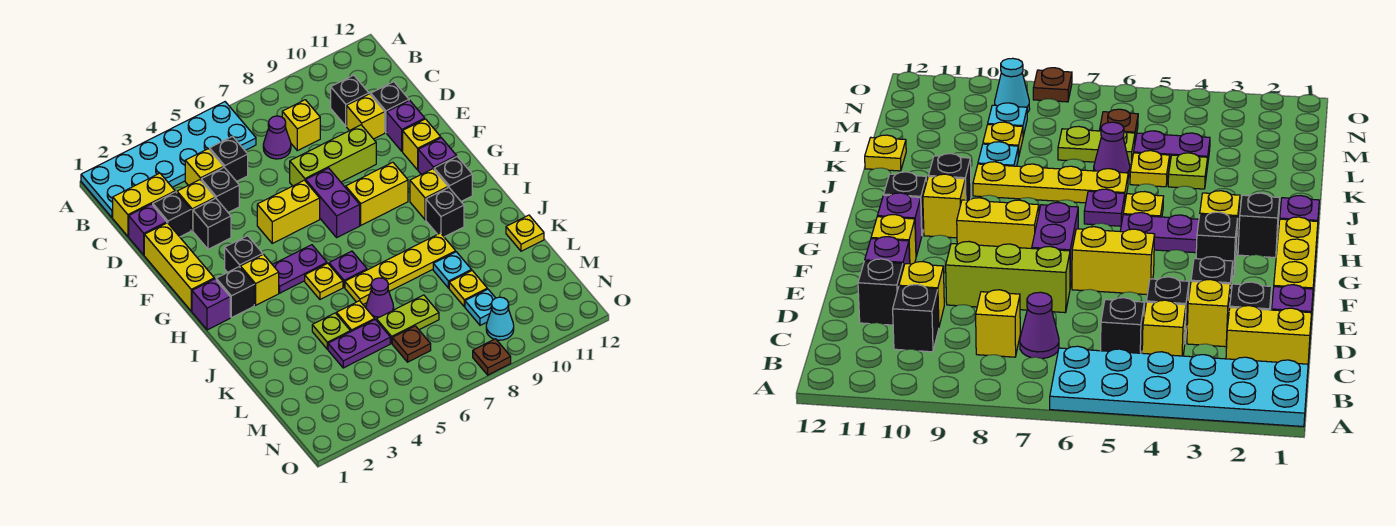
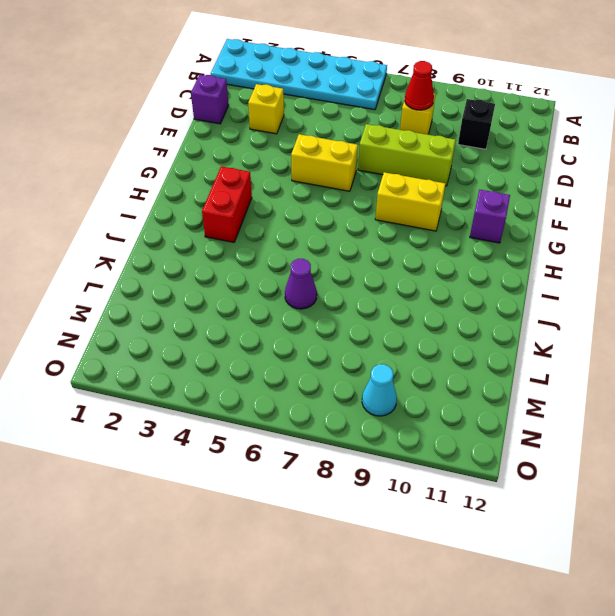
red 1x1 cone [405,61,434,110] -> none
red 1x2 brick [202,166,252,242] -> yellow 1x1 brick [240,254,279,305]
none -> yellow 1x2 brick [113,173,175,236]
none -> yellow 1x1 brick [185,149,224,185]
none -> black 1x1 brick [209,136,248,182]
none -> purple 1x1 cone [263,116,291,159]

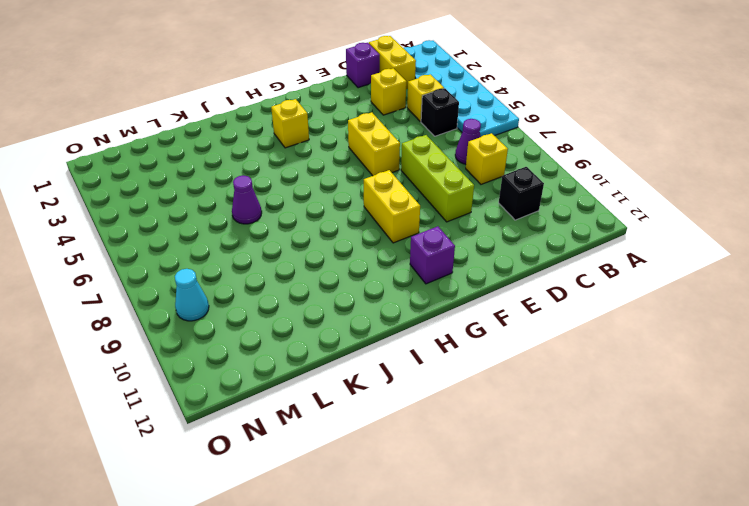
none -> black 1x1 brick [153,192,191,237]
none -> black 1x1 brick [201,167,239,212]
none -> yellow 1x1 brick [347,94,385,139]
none -> black 1x1 brick [371,82,409,133]

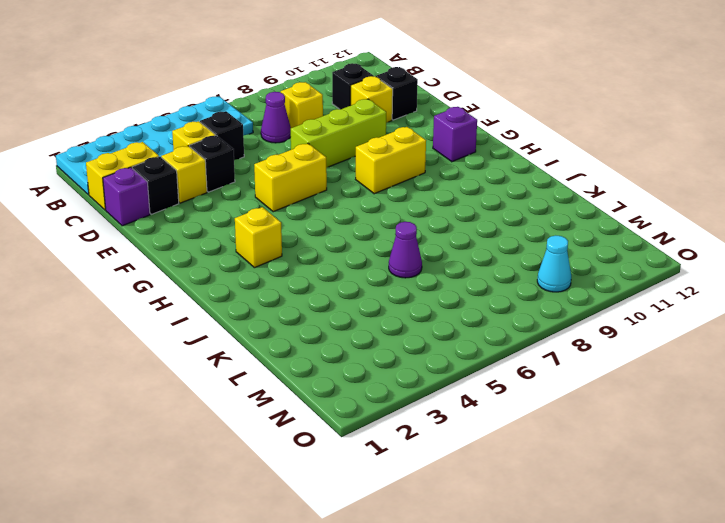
none -> yellow 1x3 brick [144,223,214,311]
none -> black 1x1 brick [193,198,231,249]
none -> purple 1x1 brick [387,100,425,151]
none -> purple 1x2 brick [306,168,360,237]

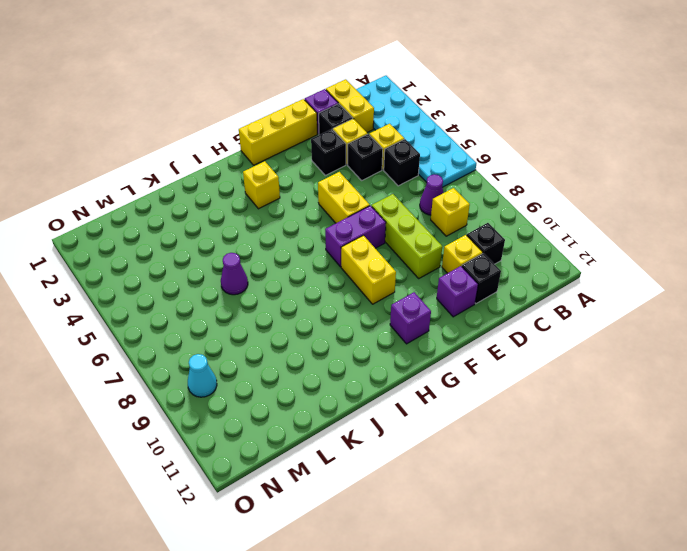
none -> yellow 1x1 brick [403,119,441,170]
none -> black 1x1 brick [225,236,263,272]
none -> purple 1x1 brick [192,279,230,330]
none -> black 1x1 brick [216,267,254,318]

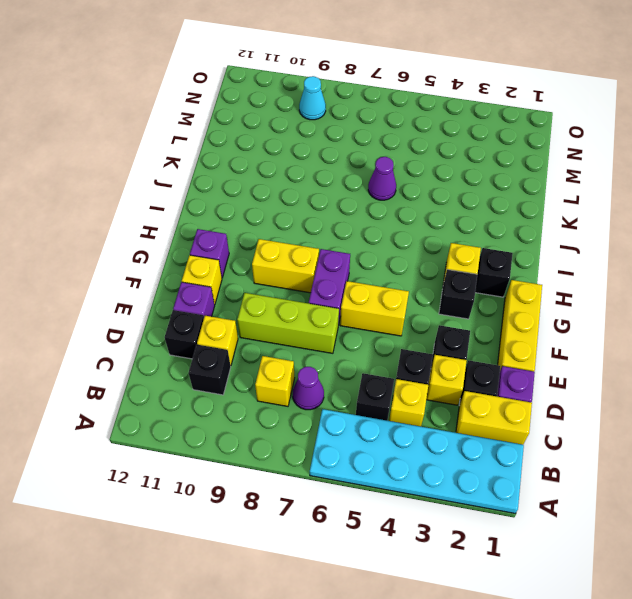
none -> purple 1x1 brick [192,279,230,330]
none -> purple 1x2 plate [272,245,327,293]
none -> yellow 1x1 brick [410,169,448,220]
none -> black 1x1 brick [434,157,472,201]

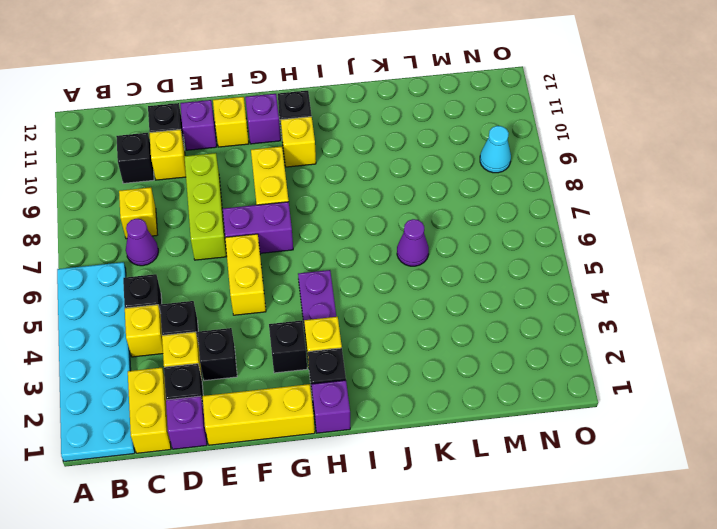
none -> yellow 1x1 plate [305,263,343,299]
none -> purple 1x1 plate [329,251,367,287]
none -> black 1x1 brick [426,187,464,237]
none -> yellow 1x4 plate [345,233,456,304]

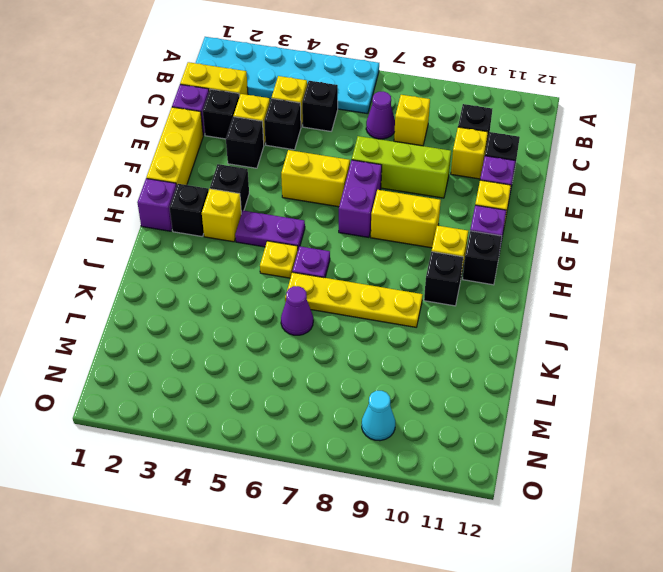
none -> lime 1x1 plate [312,313,350,349]
none -> yellow 1x1 plate [336,301,375,332]
none -> cyan 1x1 plate [433,252,472,288]
none -> yellow 1x1 plate [506,215,544,251]

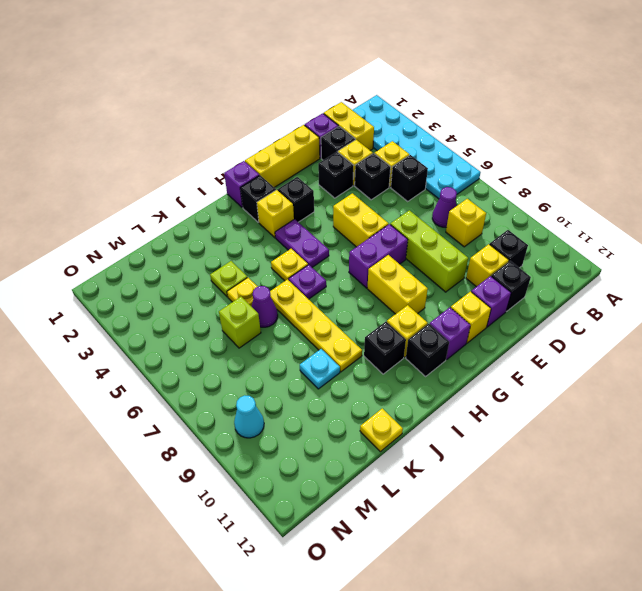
lime 1x1 brick [219,297,261,348] -> lime 1x2 plate [376,295,439,343]
none -> purple 1x2 plate [328,320,390,368]
none -> yellow 1x1 plate [449,271,487,307]
none -> brown 1x1 plate [392,326,431,362]
none -> cyan 1x1 plate [465,289,495,325]

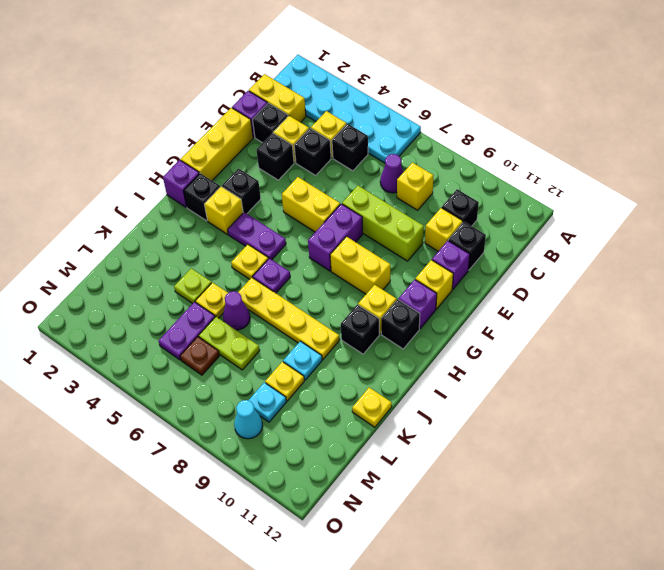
purple 1x2 plate [158,302,215,360] -> purple 1x2 plate turned to [328,320,390,368]
none -> brown 1x1 plate [473,339,511,375]

